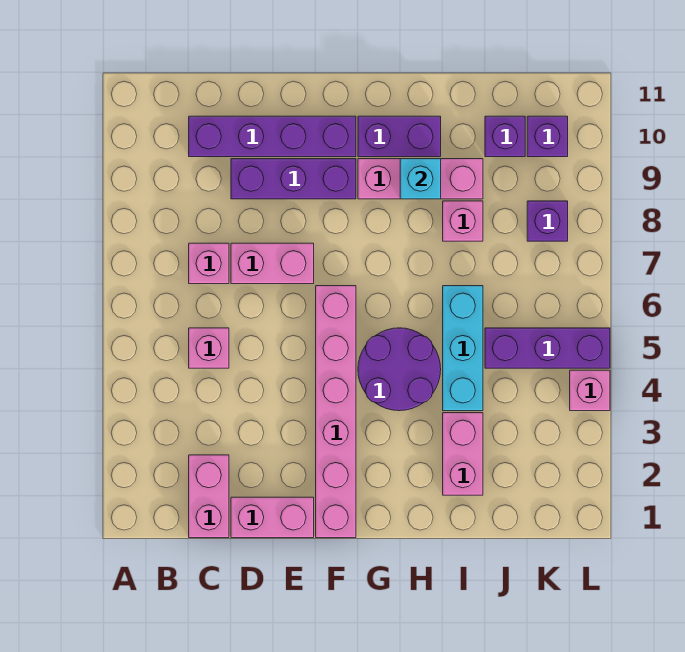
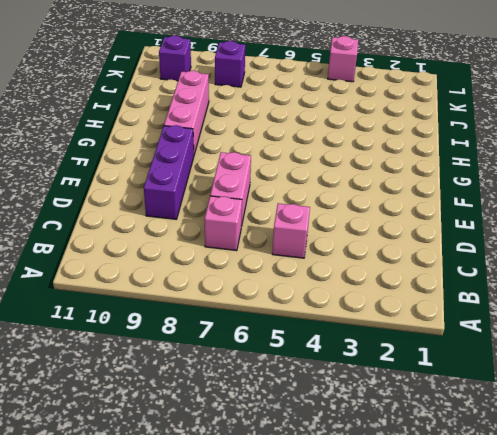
none -> pink 1x2 brick [189,455,229,538]
none -> purple 1x4 brick [189,116,356,157]
none -> pink 1x2 brick [231,497,314,538]

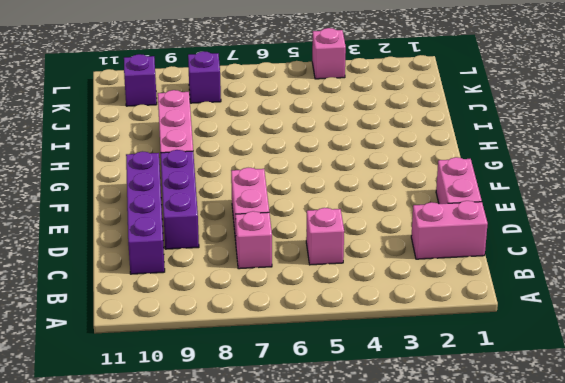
none -> pink 1x6 brick [316,286,356,538]
none -> purple 2x2 round brick [358,328,441,411]
none -> purple 1x2 brick [358,116,441,157]

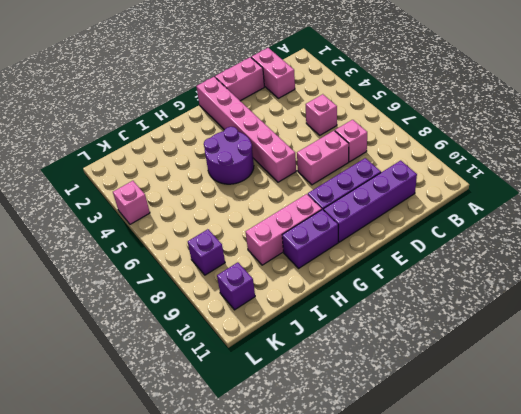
none -> pink 1x2 brick [443,413,483,495]
none -> cyan 1x3 brick [443,286,483,411]
none -> pink 1x1 brick [443,201,483,241]

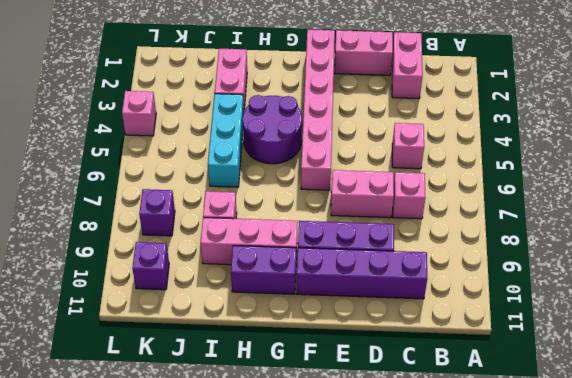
none -> purple 1x3 brick [485,328,610,368]
none -> purple 1x1 brick [485,116,525,157]
none -> cyan 1x1 brick [400,159,441,199]

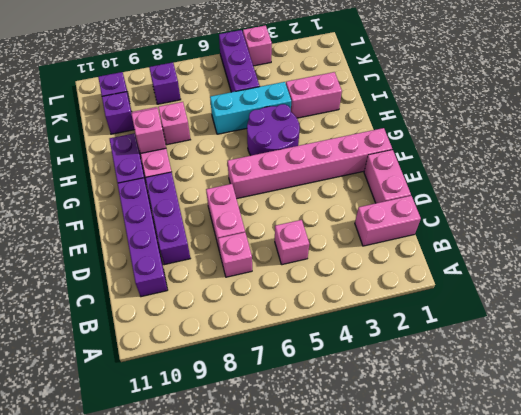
pink 1x1 brick [131,108,166,154] -> cyan 1x1 brick [400,159,441,199]

